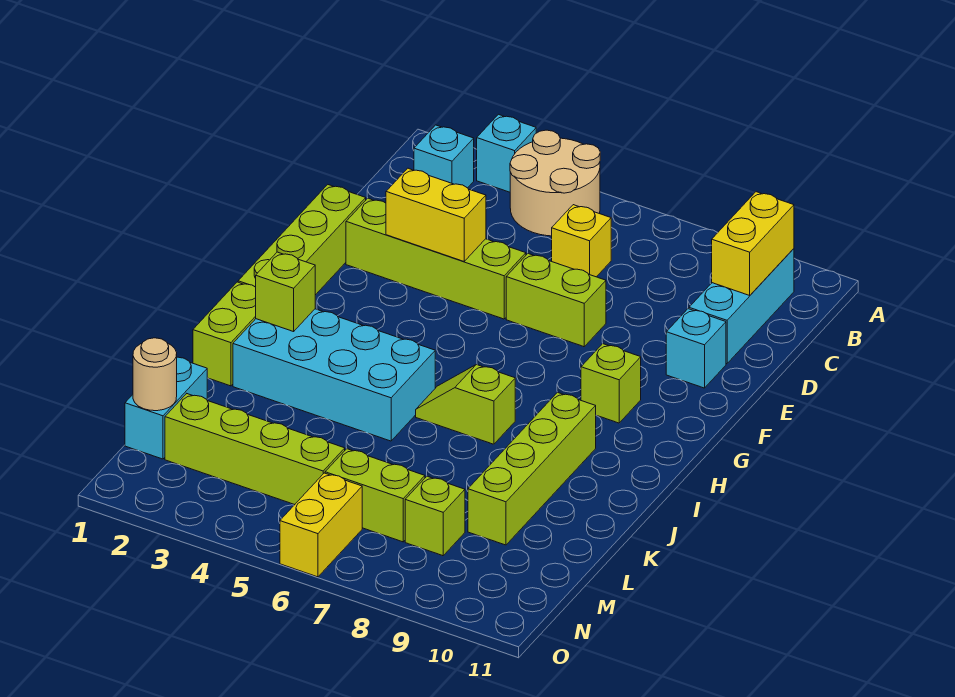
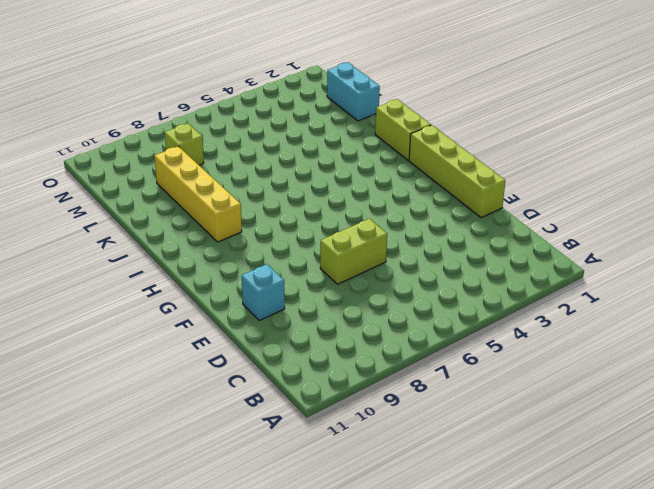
yellow 1x4 brick [155,146,242,242] -> lime 1x4 brick [468,392,596,545]
none -> cyan 1x1 brick [477,114,536,192]
none -> tan 2x2 round brick [510,130,600,236]
none -> cyan 1x1 brick [414,125,474,188]

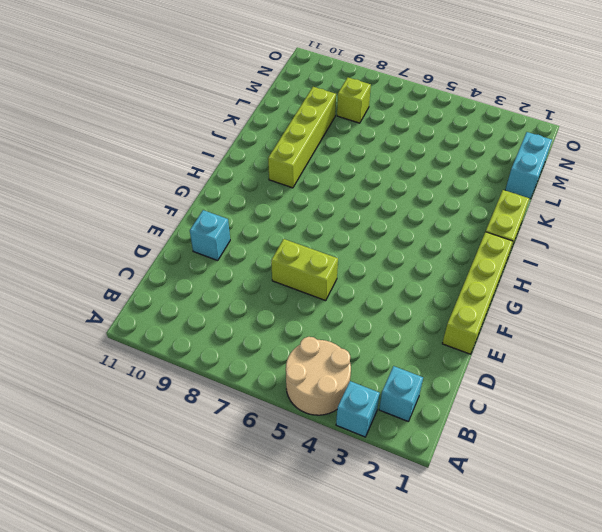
none -> cyan 1x3 brick [689,249,794,364]
none -> yellow 1x1 brick [552,205,611,277]
none -> lime 1x4 brick [346,198,526,319]

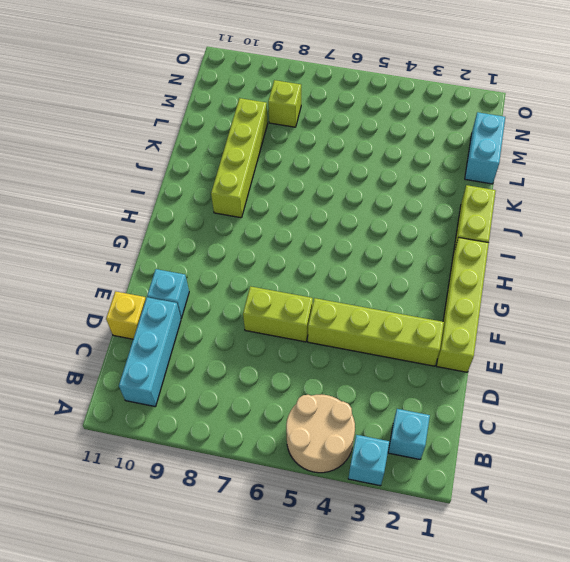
yellow 1x1 brick [106,291,146,339] -> yellow 1x1 brick moved to [552,205,611,277]
none -> lime 1x1 brick [581,344,641,423]
none -> cyan 2x4 brick [233,309,435,441]
none -> lime 1x2 slope [416,365,515,444]

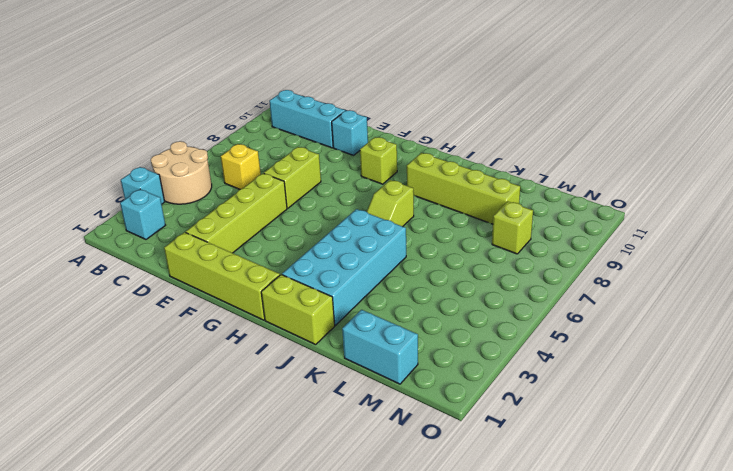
none -> lime 1x4 brick [165,394,345,505]
none -> lime 1x2 brick [325,449,425,542]
none -> yellow 1x2 brick [280,473,362,577]

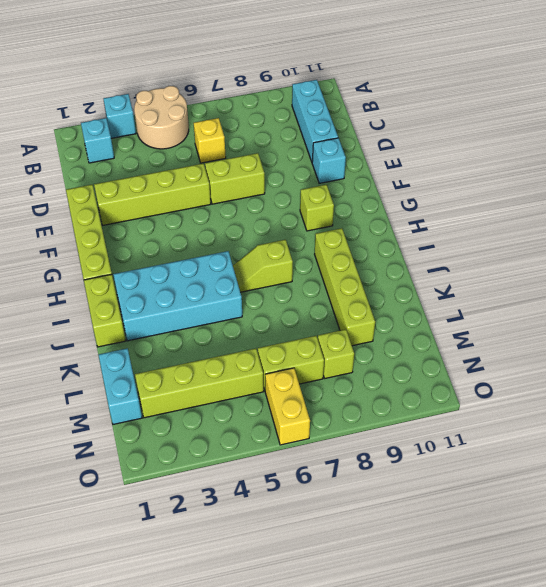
none -> yellow 1x2 brick [712,192,794,295]
none -> yellow 1x2 brick [386,168,486,261]
none -> lime 1x1 brick [256,252,315,332]

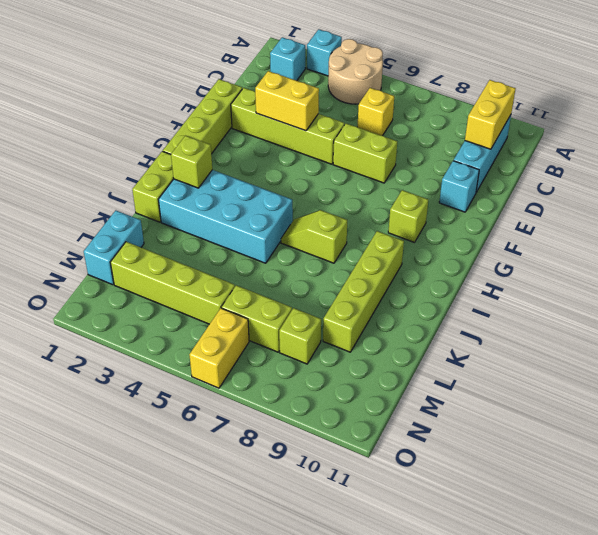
none -> tan 1x1 round brick [133,338,177,411]

